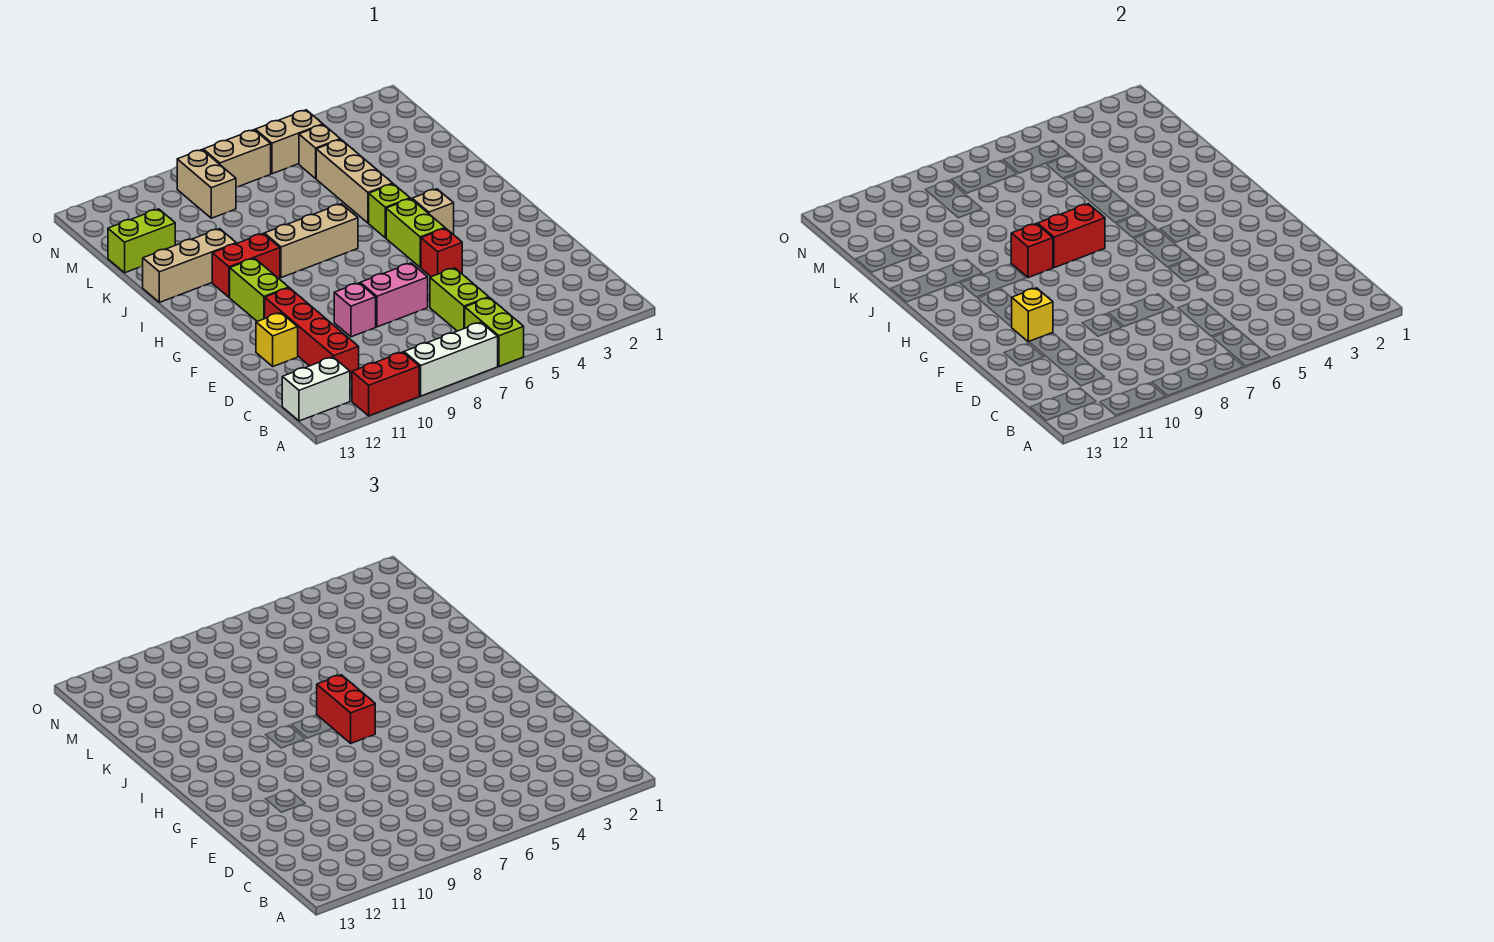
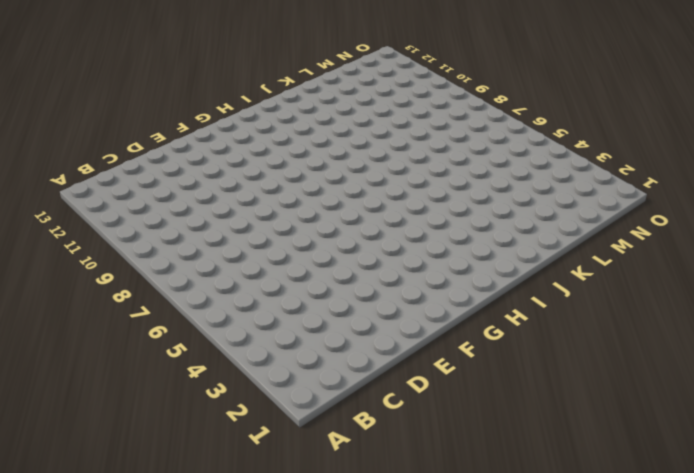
none -> lime 1x2 brick [465,298,524,366]
none -> white 1x3 brick [404,322,498,396]
none -> red 1x2 brick [352,352,419,416]

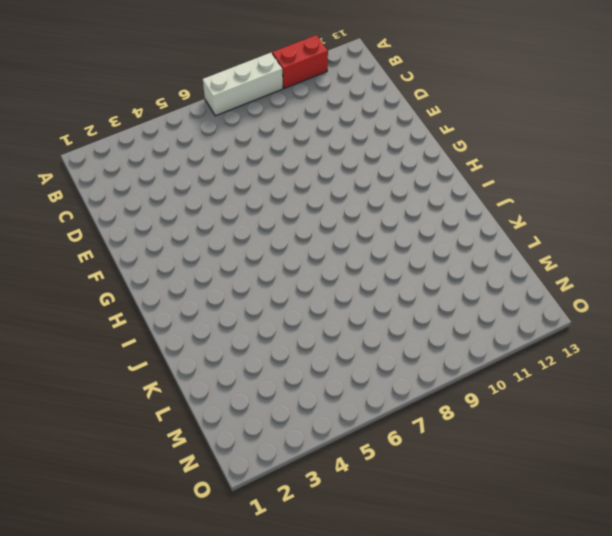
none -> lime 1x2 brick [465,298,524,366]
none -> white 1x2 brick [282,357,350,421]
none -> lime 1x2 brick [430,268,489,331]

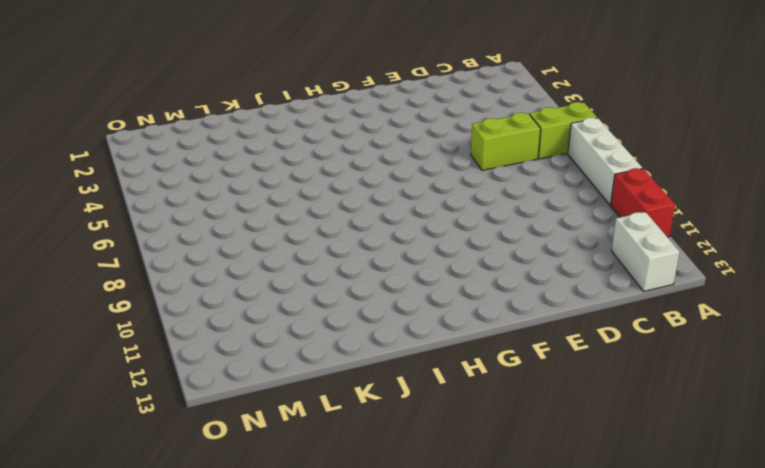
none -> red 1x4 brick [265,288,359,380]
none -> pink 1x2 brick [360,263,428,327]
none -> pink 1x1 brick [334,283,376,337]

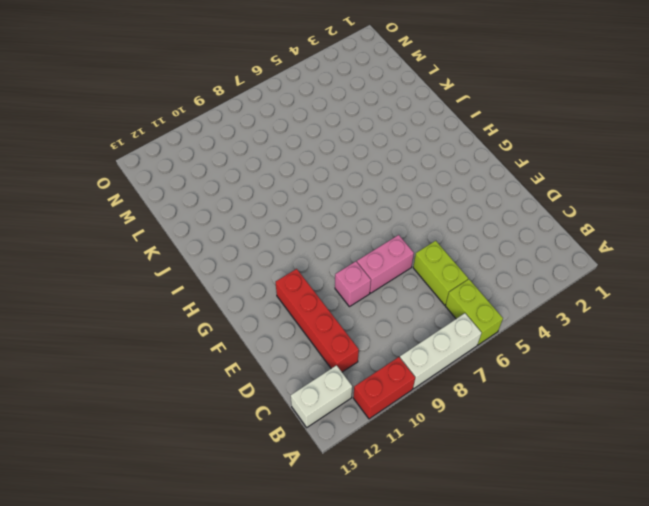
none -> yellow 1x1 brick [256,313,298,366]
none -> red 1x1 brick [421,228,462,277]
none -> lime 1x2 brick [386,199,445,267]

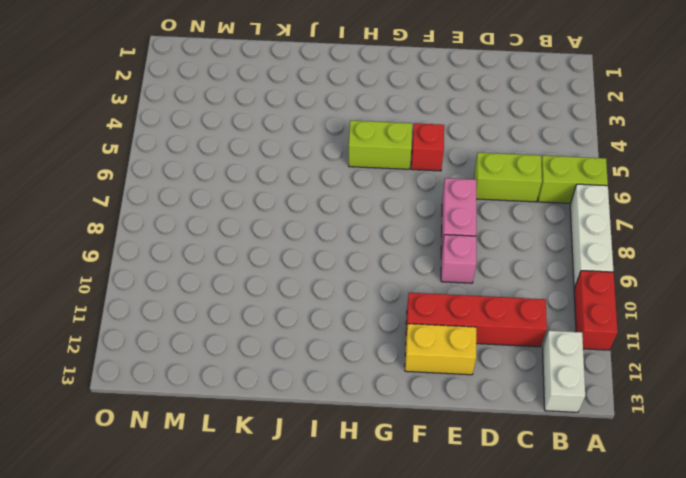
yellow 1x2 brick [405,324,476,375] -> yellow 1x1 brick [256,313,298,366]
none -> lime 1x2 brick [230,258,289,321]
none -> tan 1x1 brick [412,189,454,234]
none -> lime 1x1 brick [369,184,410,238]

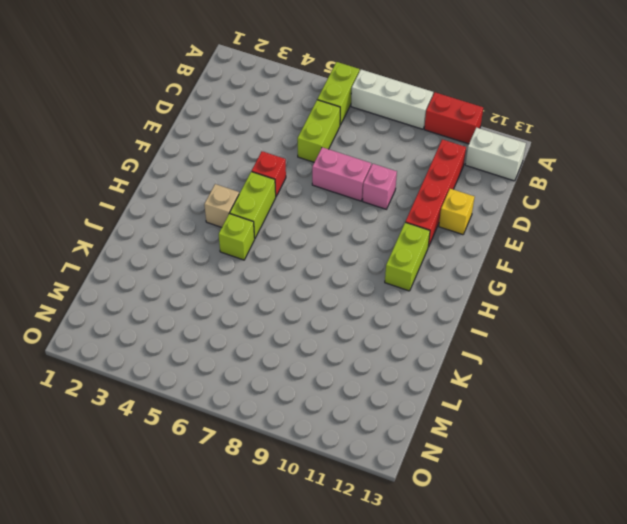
none -> tan 1x3 brick [264,204,358,278]
none -> red 1x2 brick [212,234,280,297]
none -> tan 1x3 brick [316,140,393,223]

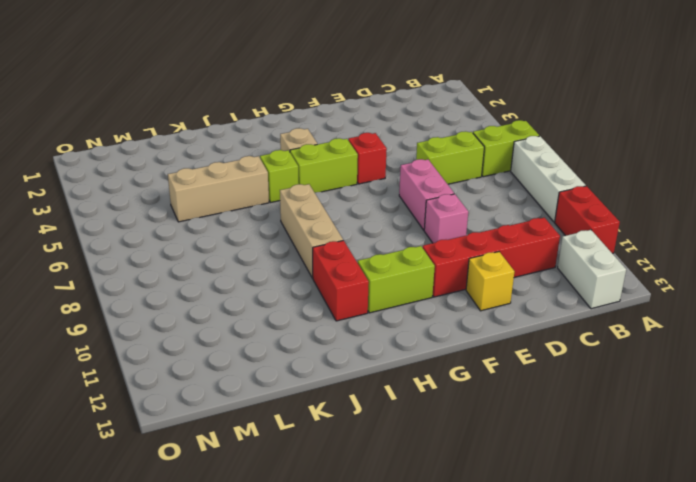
none -> tan 1x3 brick [143,229,236,302]
none -> lime 1x2 brick [108,209,175,273]
none -> tan 1x1 brick [299,125,340,178]

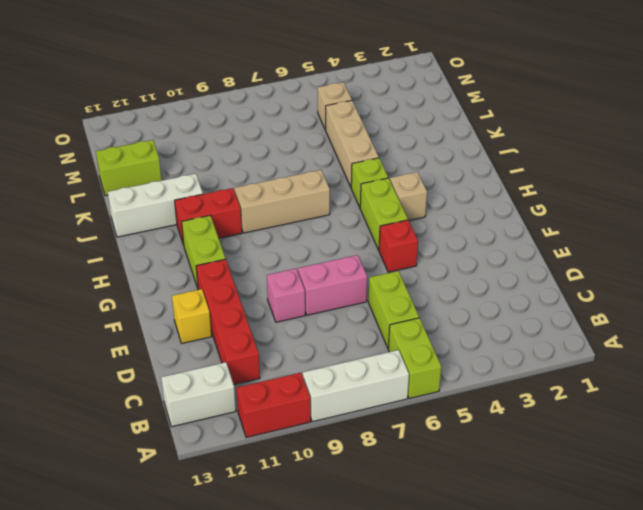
white 1x3 brick [108,174,203,237] -> tan 1x3 brick [143,229,236,302]
none -> tan 1x2 brick [177,150,236,218]
none -> tan 1x2 brick [255,110,323,174]
none -> tan 1x2 brick [203,130,271,187]

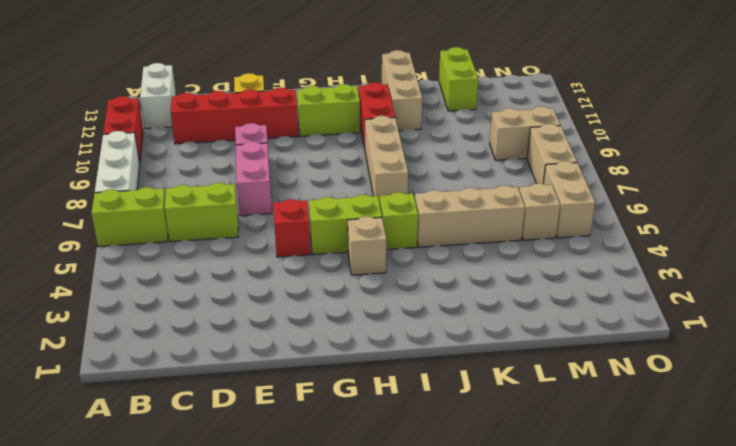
none -> yellow 1x1 brick [1011,288,1053,342]
none -> red 1x2 brick [1038,204,1105,268]
none -> red 1x1 brick [1011,224,1053,278]

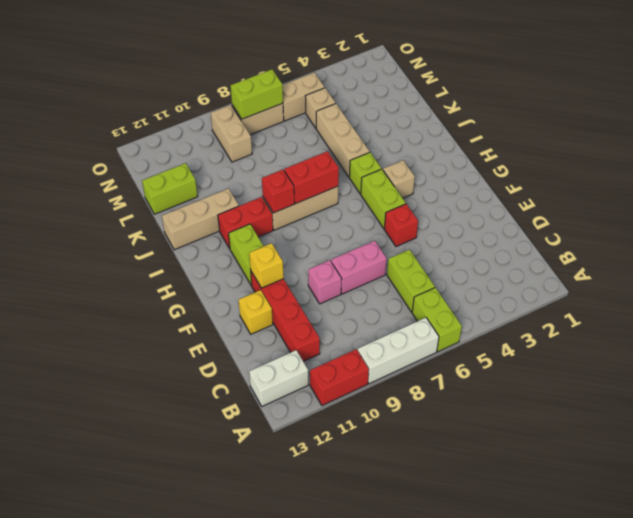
lime 1x2 brick [230,70,283,119] -> none
none -> red 1x2 brick [317,675,375,743]

